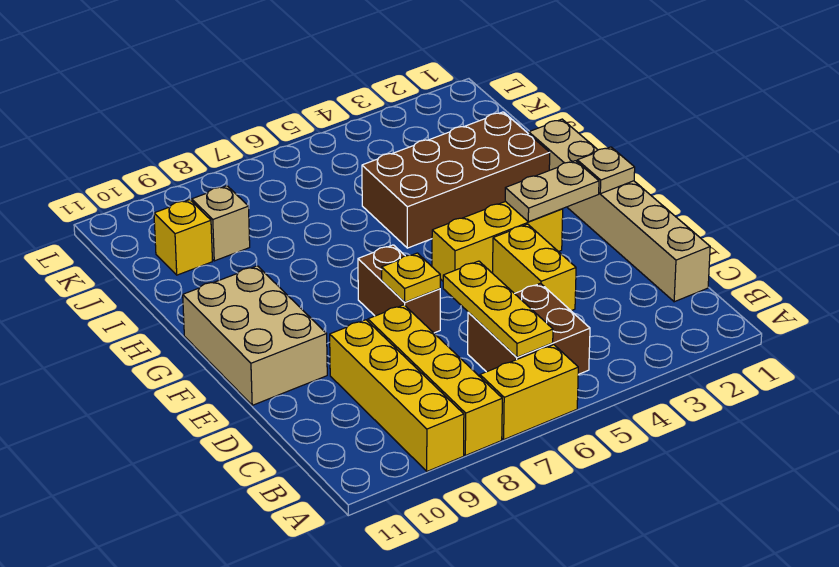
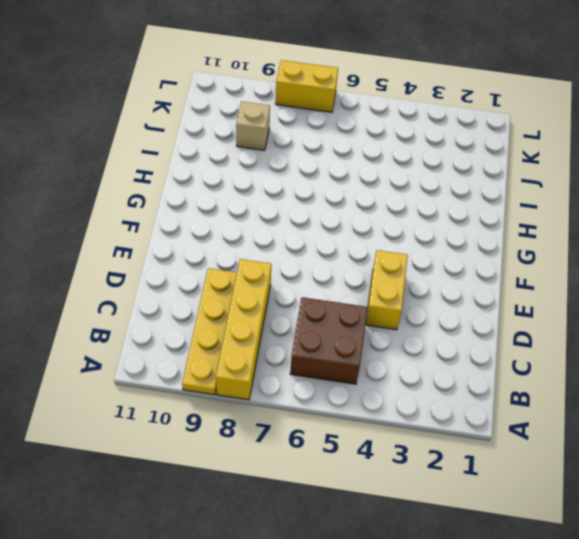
yellow 1x4 plate [182,268,237,395] -> yellow 1x4 brick [330,320,464,471]
yellow 1x2 brick [276,60,338,112] -> yellow 1x2 brick moved to [480,345,578,439]
none -> tan 1x6 brick [529,119,710,302]
none -> brown 1x2 brick [358,245,440,333]
none -> tan 2x3 brick [183,266,327,405]

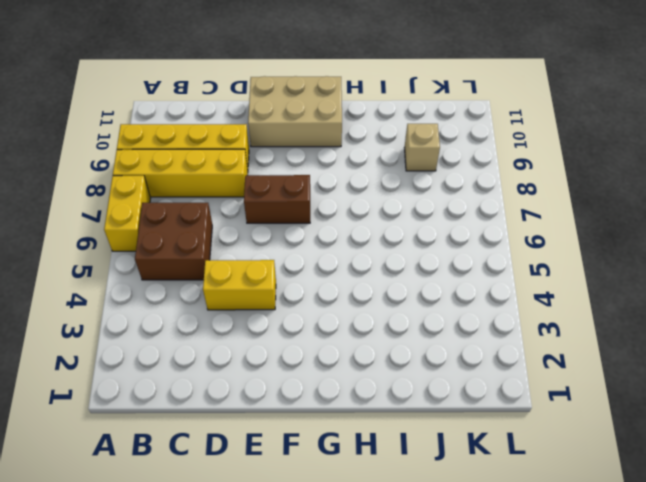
none -> tan 1x6 brick [529,119,710,302]
none -> yellow 1x3 brick [432,201,563,281]
none -> brown 2x4 brick [362,112,550,248]

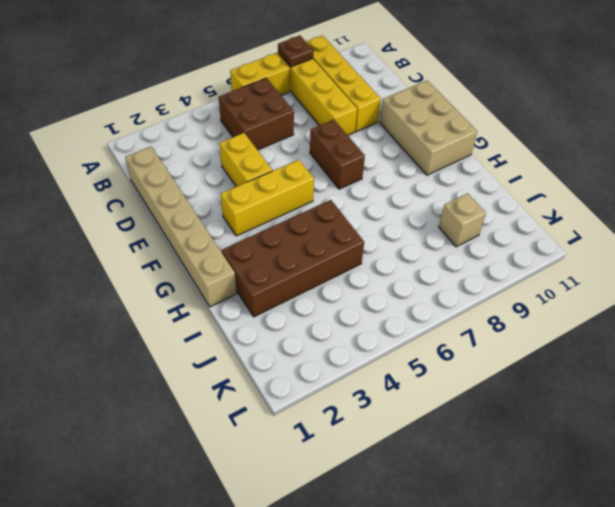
brown 1x1 plate [278,36,313,67] -> none
none -> yellow 1x1 brick [154,200,212,275]
none -> yellow 1x3 plate [443,261,553,357]
none -> yellow 1x1 plate [382,253,440,302]

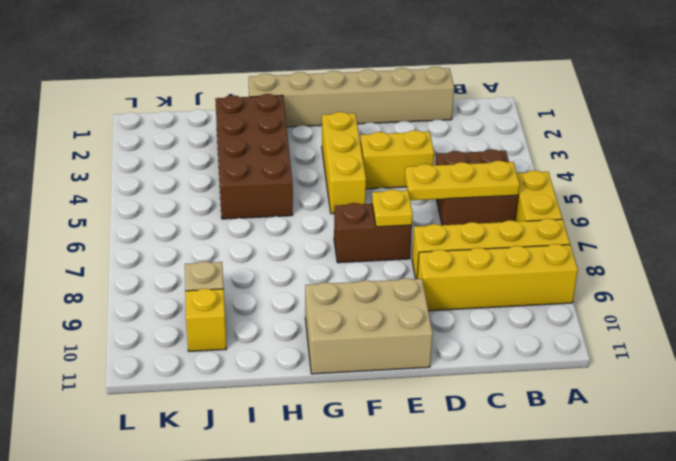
none -> tan 1x1 plate [577,147,635,194]
none -> tan 1x2 plate [505,161,599,222]

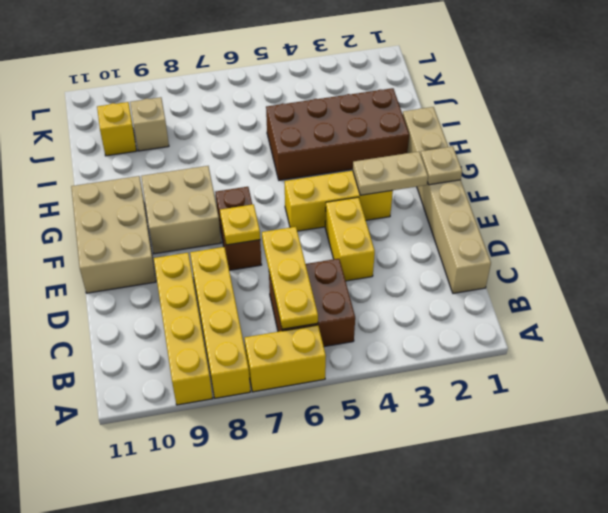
tan 2x2 brick [141,166,221,254] -> none

